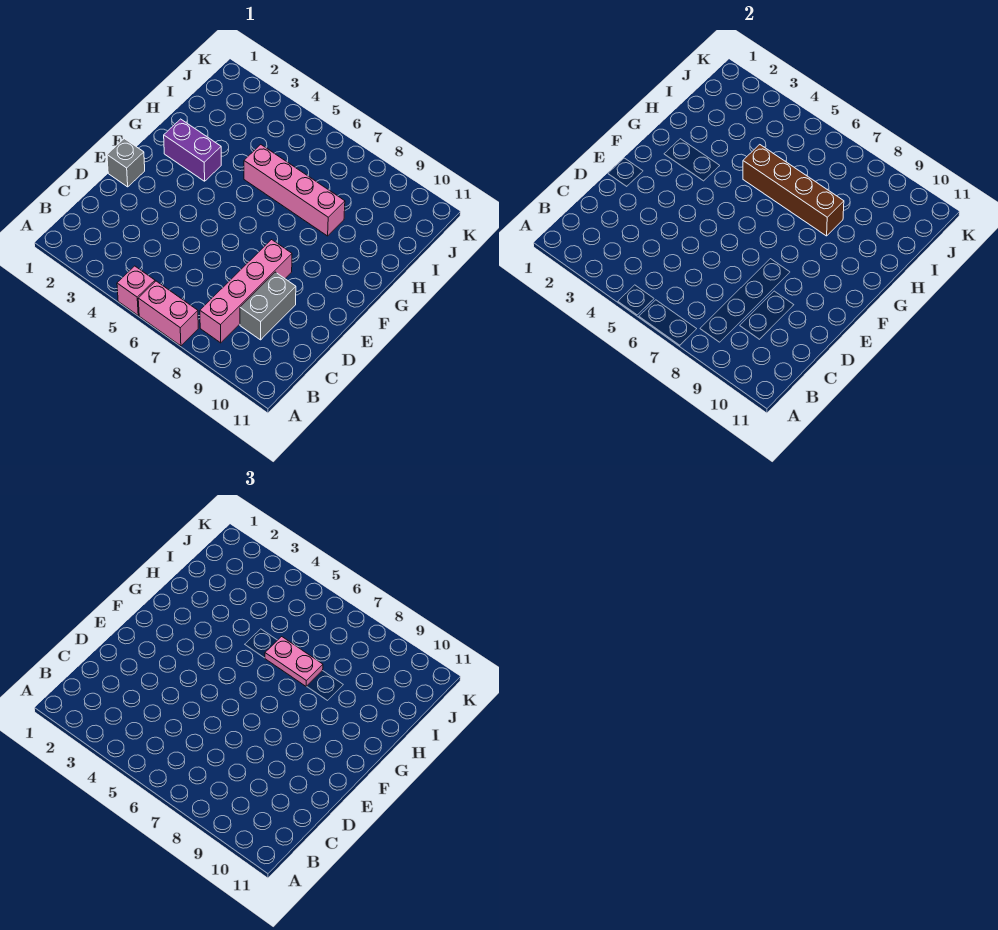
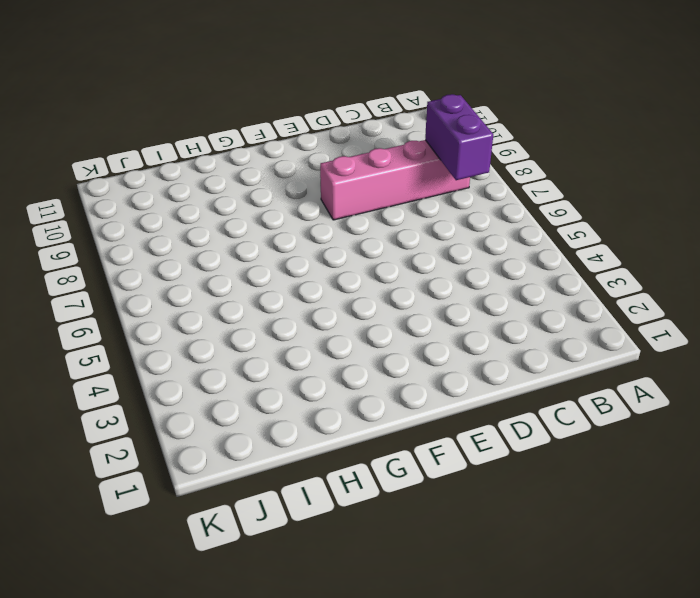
purple 1x2 brick [425,94,493,180] -> purple 1x2 brick moved to [164,119,221,181]
none -> pink 1x1 brick [117,266,155,315]
none -> pink 1x2 brick [138,281,198,346]

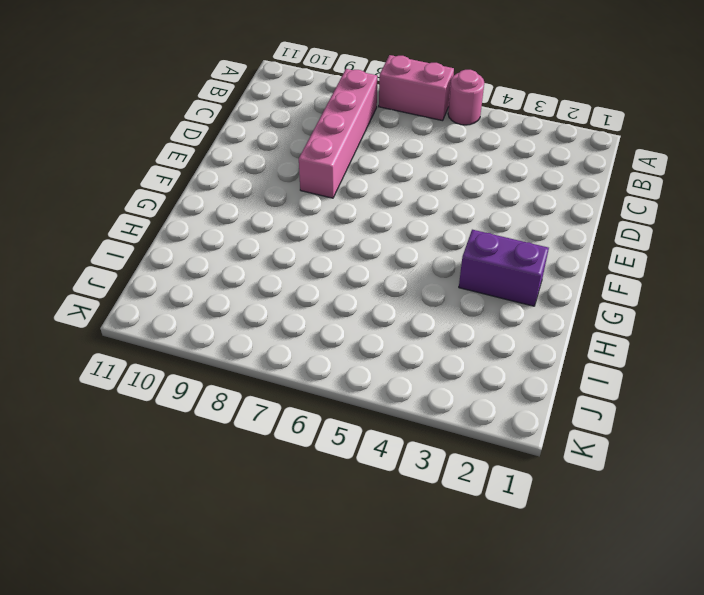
pink 1x1 round brick [448,70,484,125] -> pink 1x1 brick [117,266,155,315]
none -> grey 1x2 brick [240,272,296,340]
none -> grey 1x1 brick [107,139,145,187]

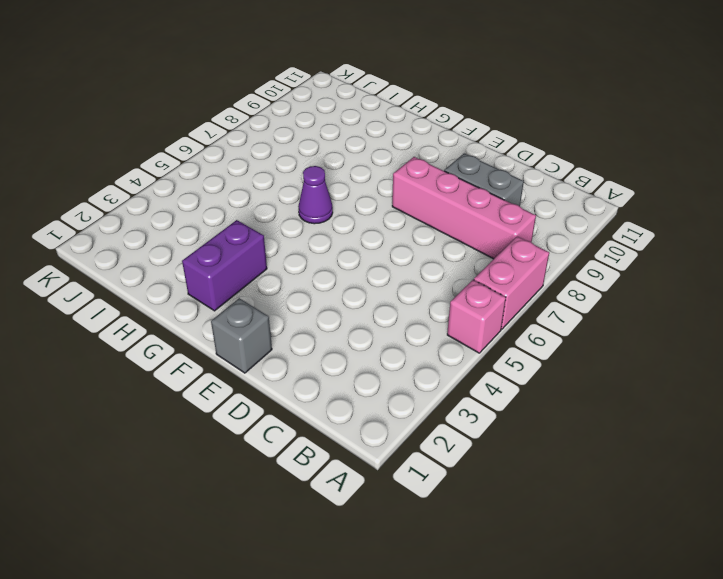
purple 1x1 cone [298,166,333,224] -> none
none -> pink 1x4 brick [244,145,345,236]
none -> brown 1x4 brick [743,145,844,236]

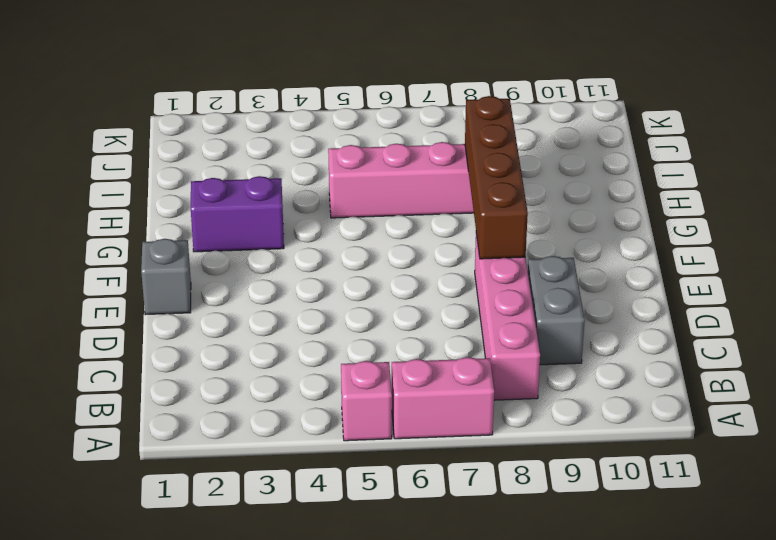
brown 1x4 brick [465,96,528,259] -> brown 1x4 brick turned to [743,145,844,236]
none -> pink 1x2 plate [265,637,323,686]

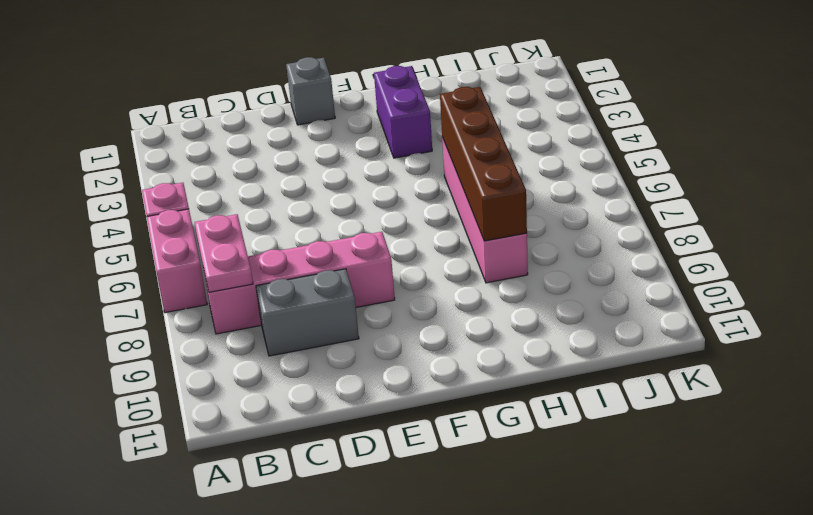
pink 1x2 plate [195,214,253,292] -> pink 1x2 plate moved to [265,637,323,686]

